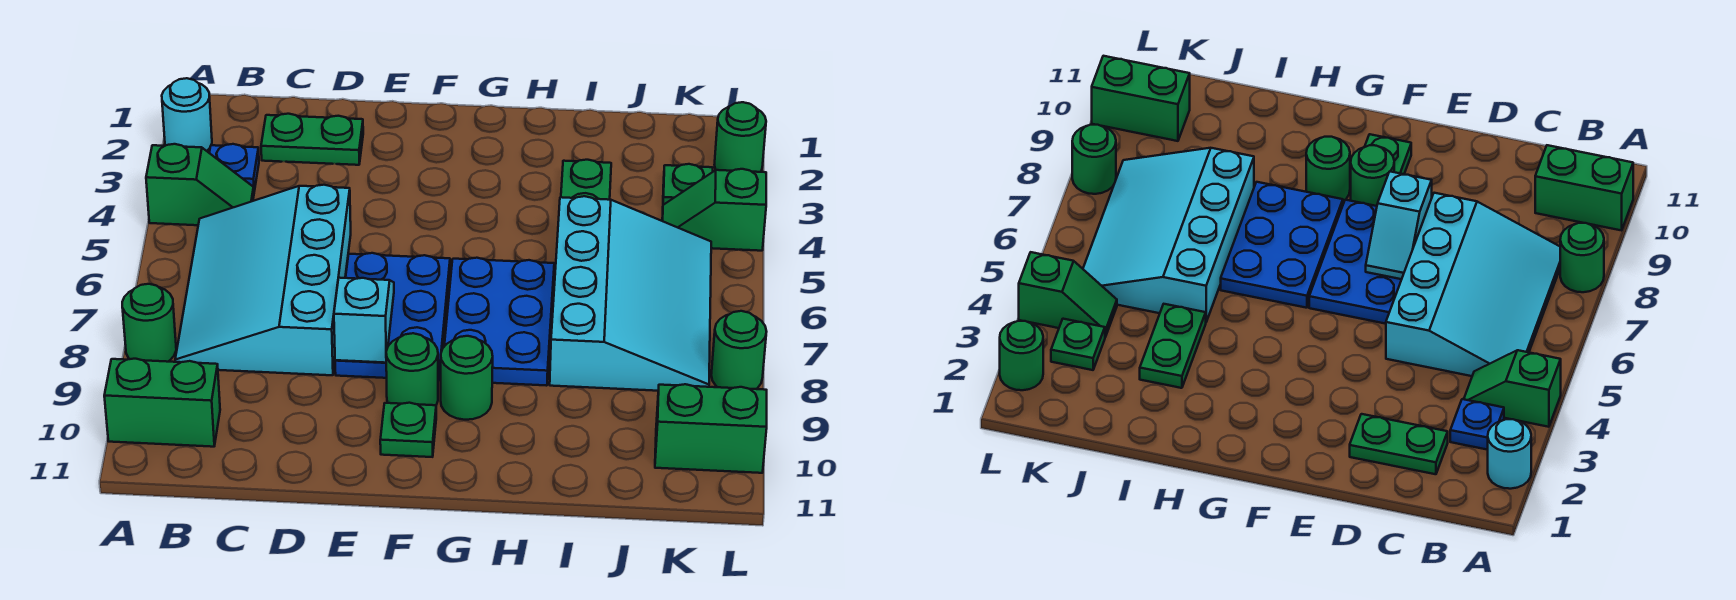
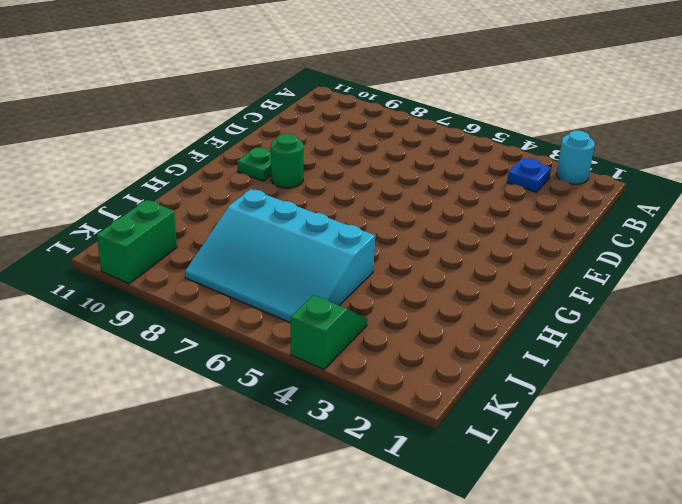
none -> green 1x2 slope [146,144,254,225]
none -> green 1x1 round brick [122,284,176,362]
none -> green 1x2 brick [104,359,220,447]

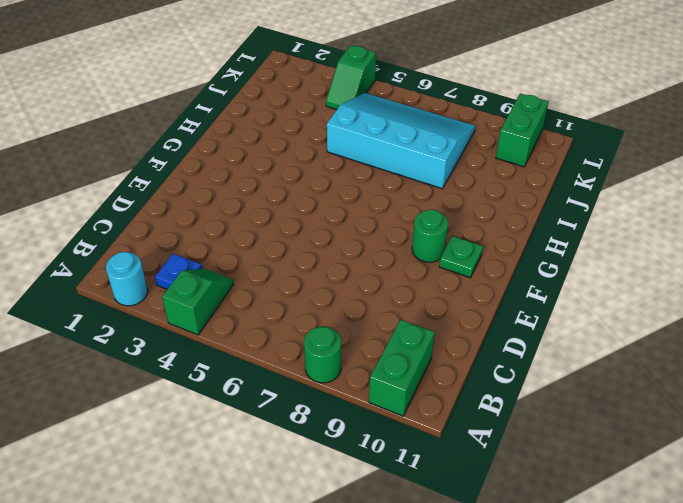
none -> cyan 3x4 slope [175,185,351,375]
none -> green 1x2 plate [261,114,363,165]
none -> blue 2x3 plate [335,253,450,380]

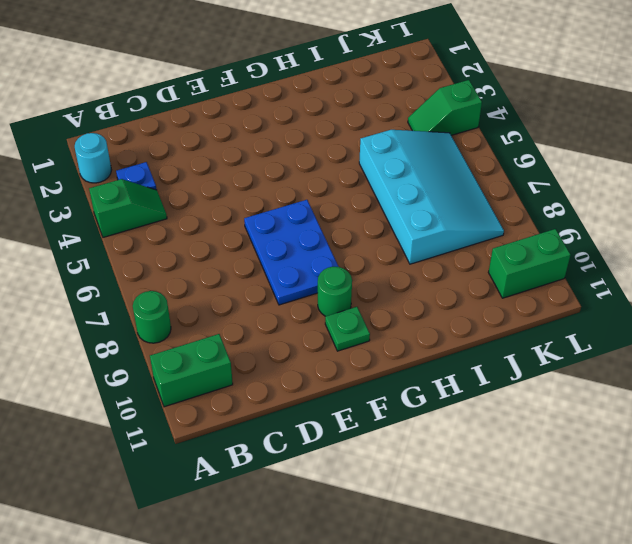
none -> cyan 3x4 slope [175,185,351,375]
none -> green 1x2 plate [261,114,363,165]
none -> blue 2x3 plate [444,258,554,386]

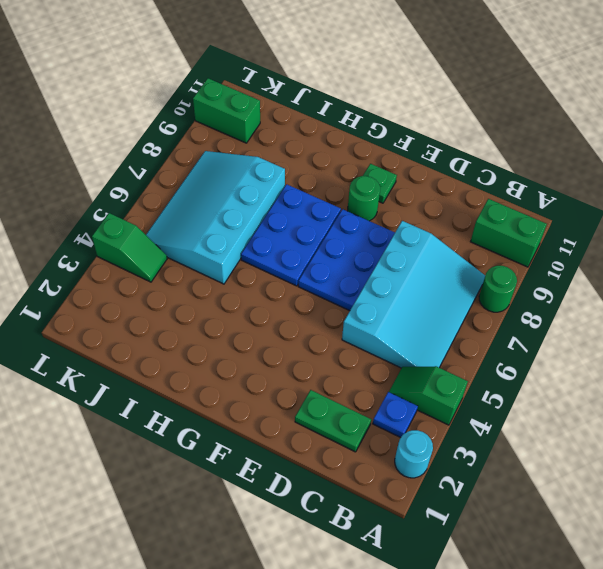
none -> green 1x1 round brick [441,336,493,420]
none -> green 1x2 plate [561,160,611,200]
none -> green 1x1 plate [663,164,713,205]

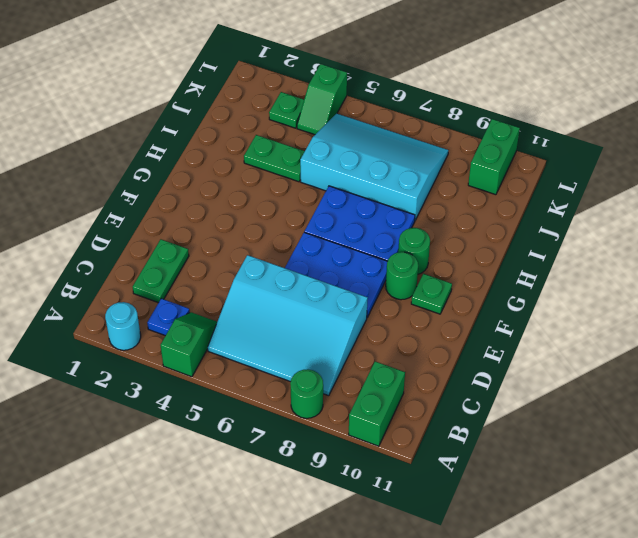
none -> green 1x1 round brick [714,102,766,172]
none -> green 1x1 round brick [711,311,767,389]
none -> cyan 1x2 slope [334,278,394,363]

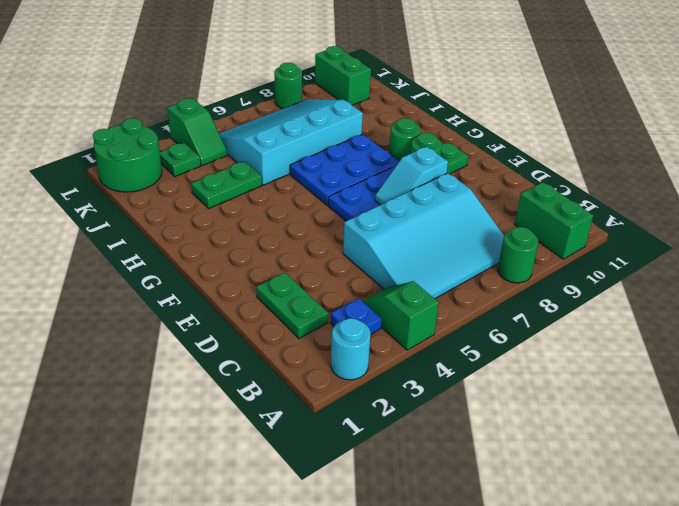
green 2x2 round brick [93,118,162,192] -> green 1x1 round brick [714,102,766,172]

